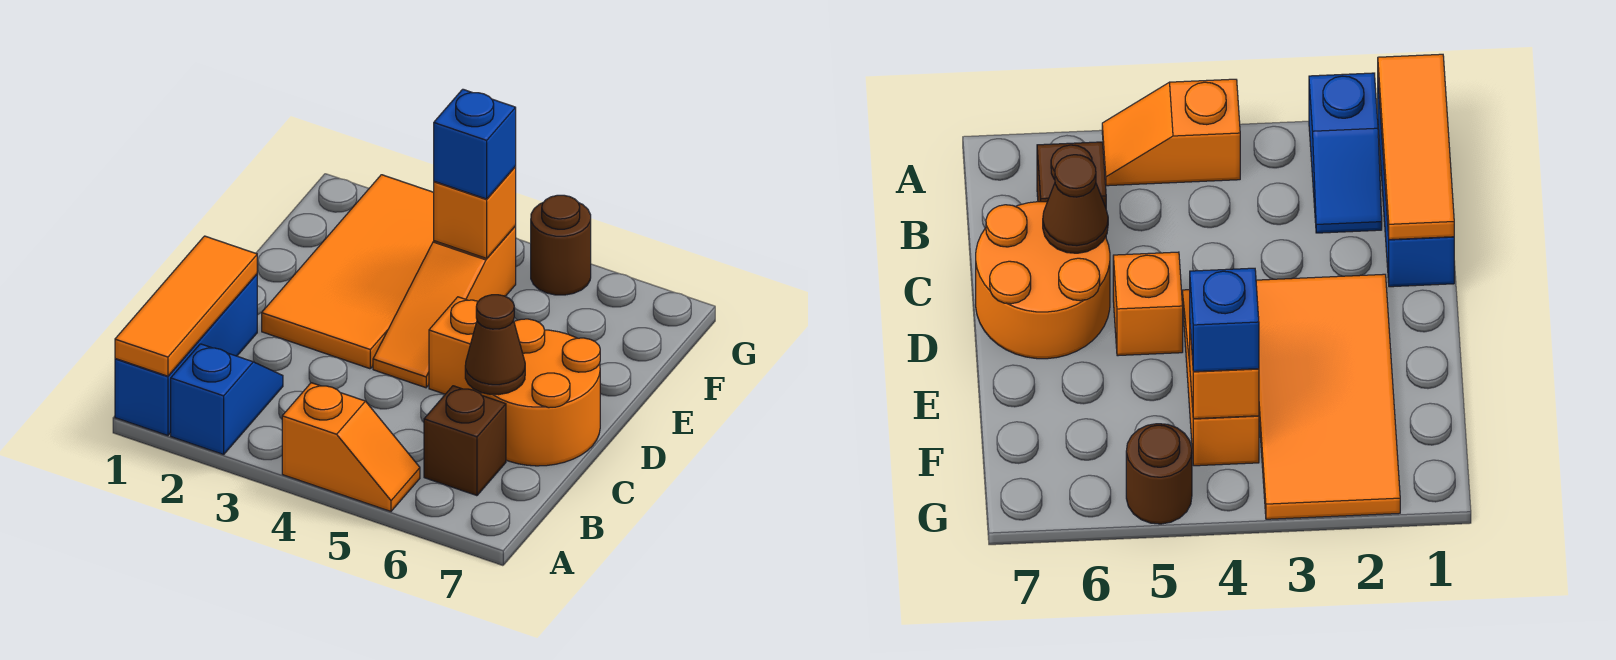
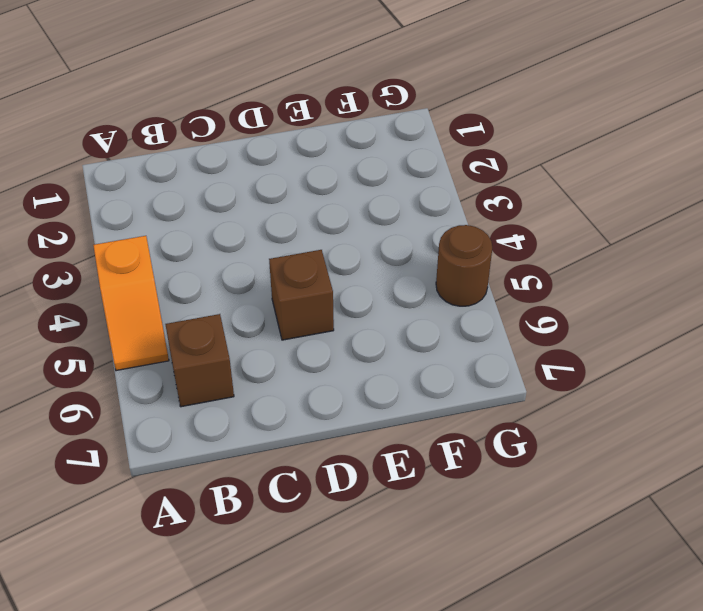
brown 1x1 brick [269,250,334,340] -> orange 1x1 brick [429,297,478,394]
none -> blue 1x3 brick [115,274,257,436]
none -> blue 1x2 slope [171,344,283,455]
none -> orange 2x2 round brick [476,319,600,466]

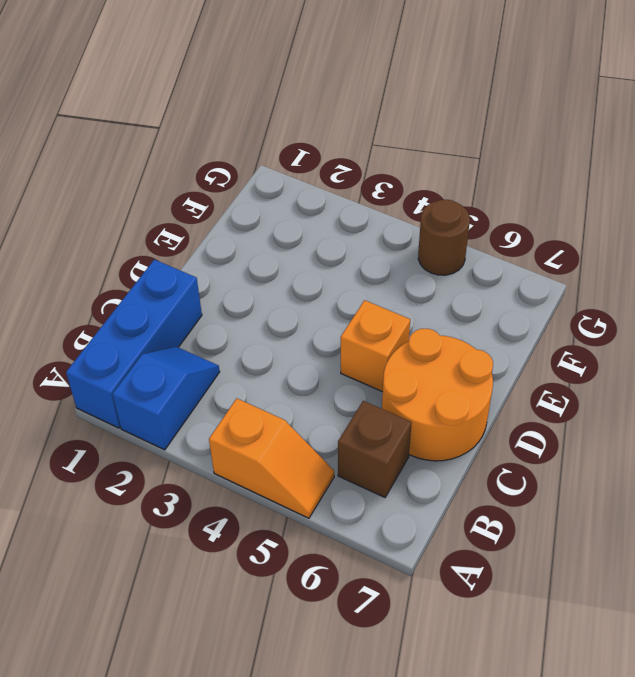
none -> orange 2x4 tile [262,175,434,369]
none -> orange 1x3 slope [373,226,516,388]
none -> orange 1x3 tile [115,236,257,376]

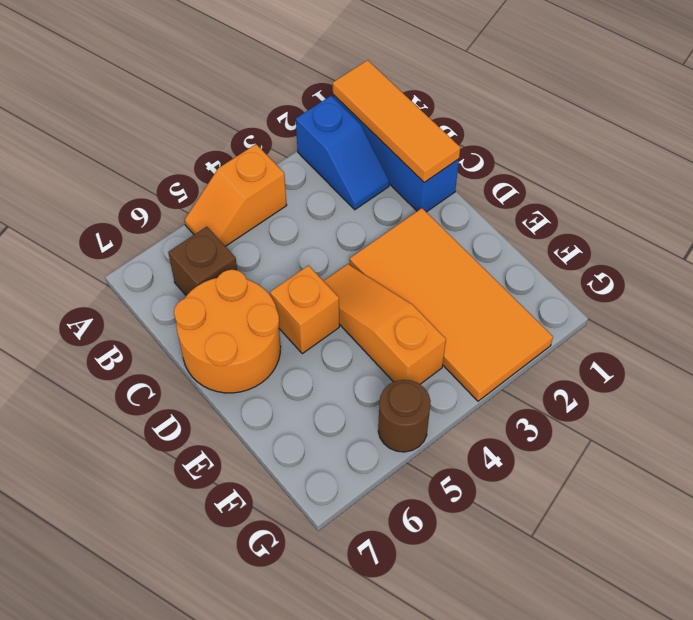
none -> brown 1x1 cone [465,295,525,395]
none -> orange 1x1 brick [434,167,516,258]
none -> blue 1x1 brick [434,89,516,199]

